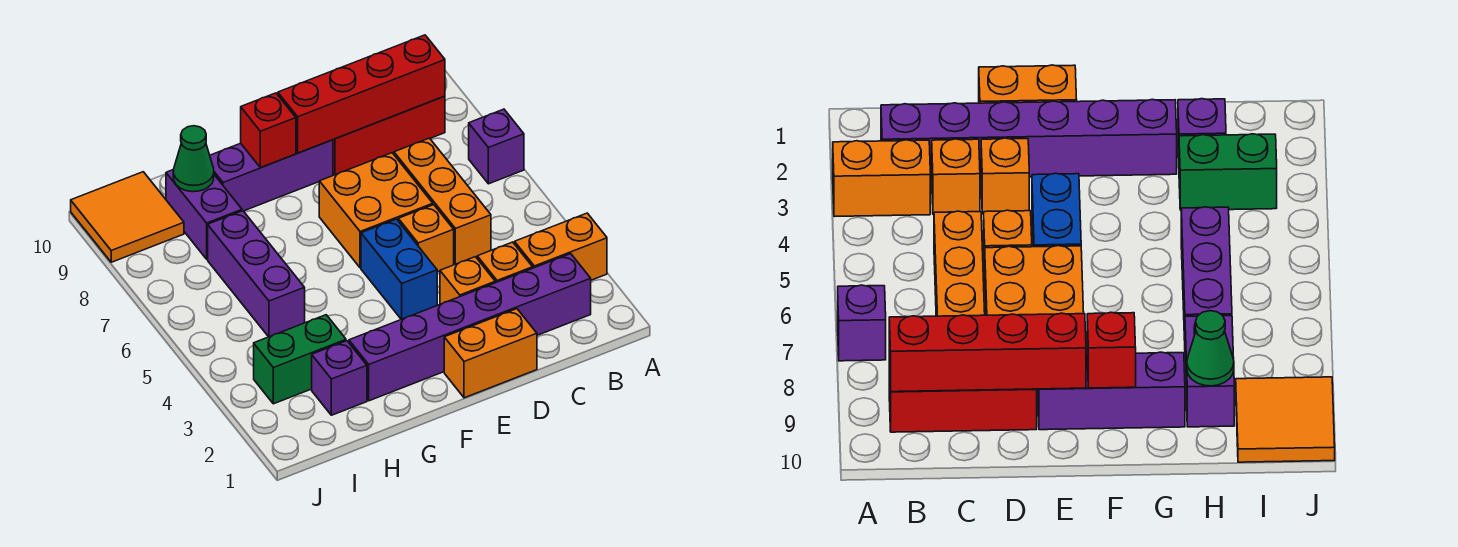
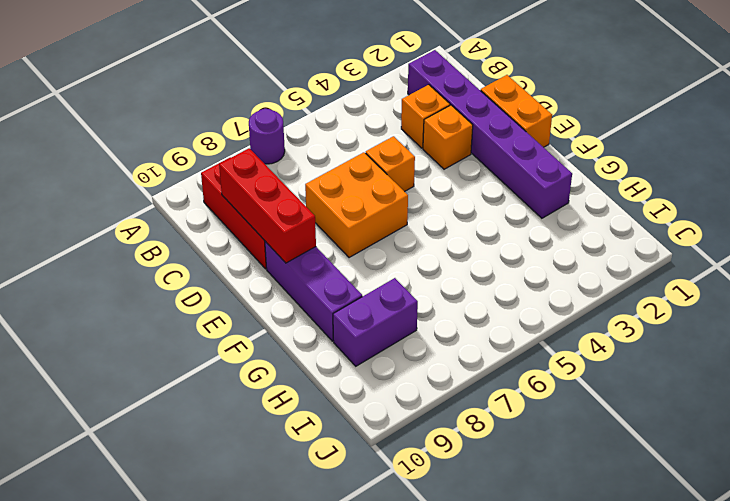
purple 1x1 round brick [249,109,285,164] -> purple 1x1 brick [469,109,524,184]
red 1x3 brick [219,148,316,263] -> red 1x4 brick [278,35,445,153]
none -> orange 1x2 brick [515,213,607,280]
none -> orange 1x3 brick [394,138,491,264]
none -> blue 1x2 brick [361,219,437,319]

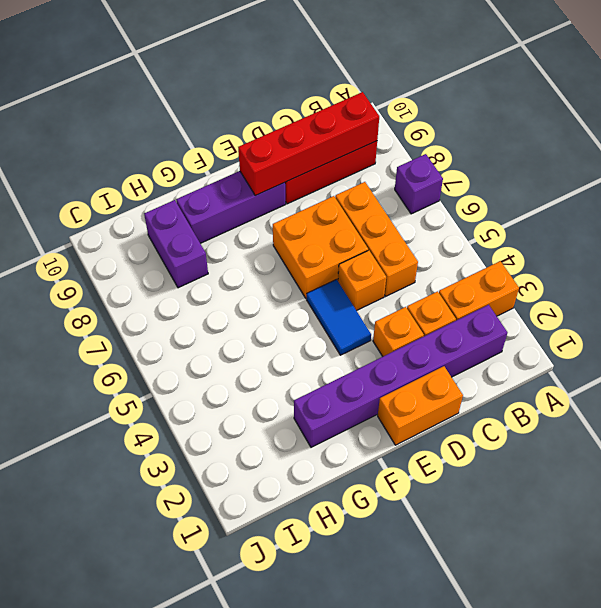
blue 1x2 tile [307,279,371,355] -> blue 1x2 brick [361,219,437,319]
none -> purple 1x1 brick [312,341,367,415]
none -> green 1x2 brick [254,315,346,404]
none -> purple 1x3 brick [208,211,305,337]

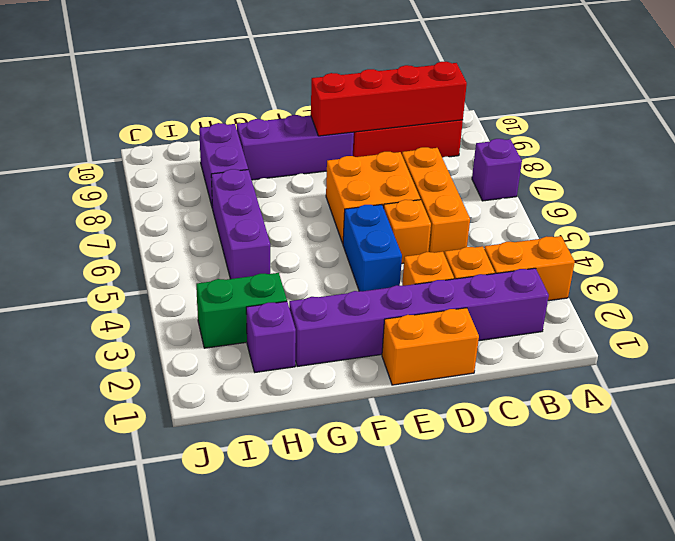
none -> orange 2x2 tile [71,172,184,262]
none -> red 1x1 brick [241,93,296,168]
none -> green 1x1 cone [173,126,214,192]

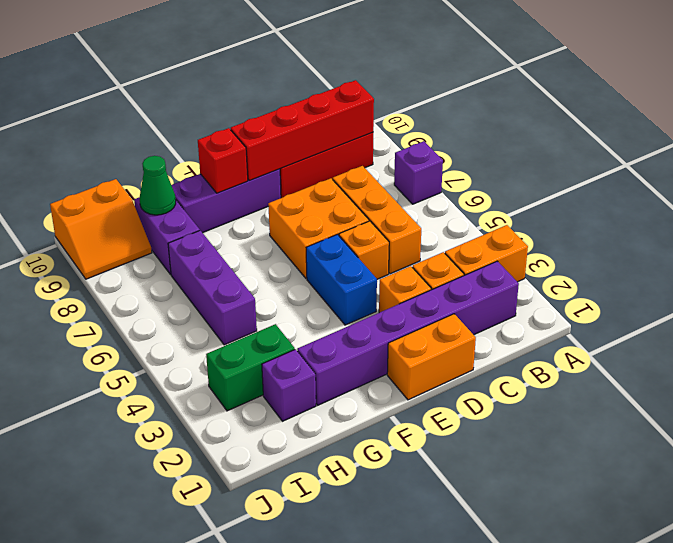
orange 2x2 slope [50,179,152,279] -> orange 2x2 tile [71,172,184,262]

